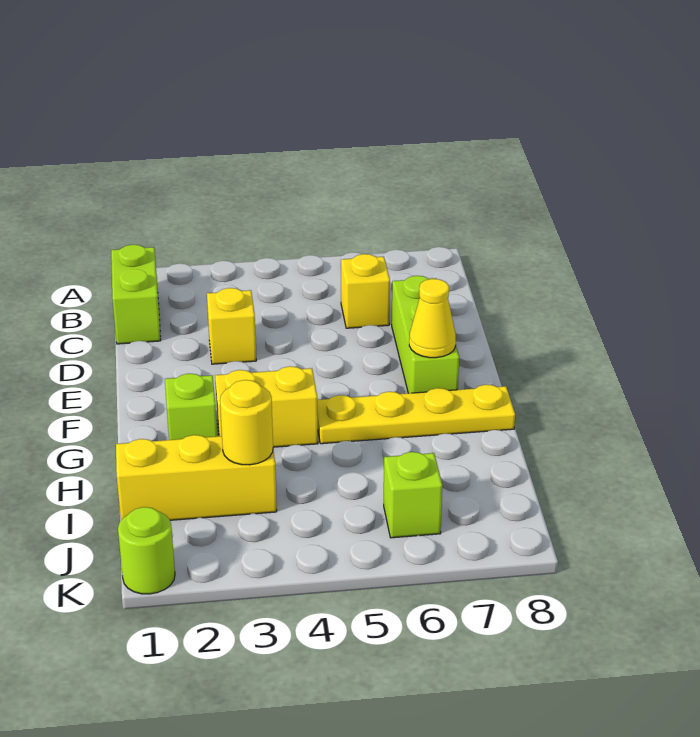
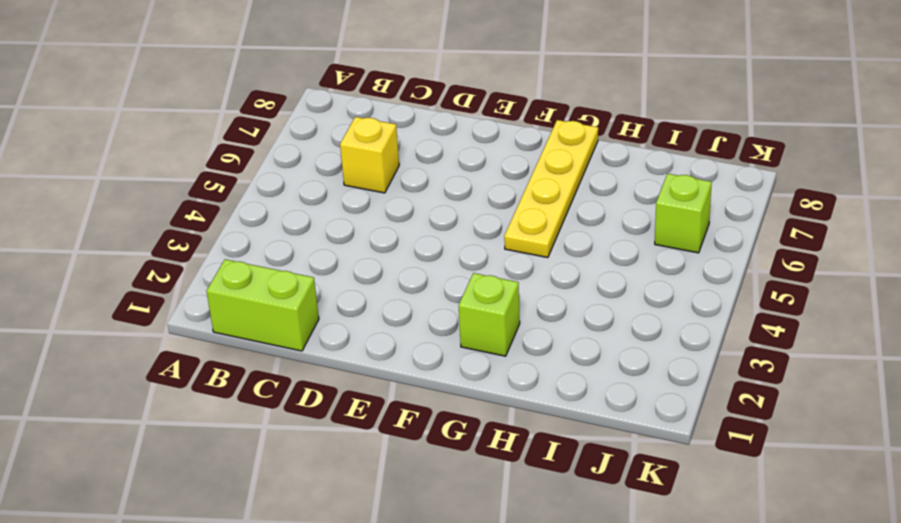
none -> yellow 1x1 brick [207,288,256,364]
none -> lime 1x3 brick [392,276,459,393]
none -> yellow 1x2 brick [215,366,318,447]

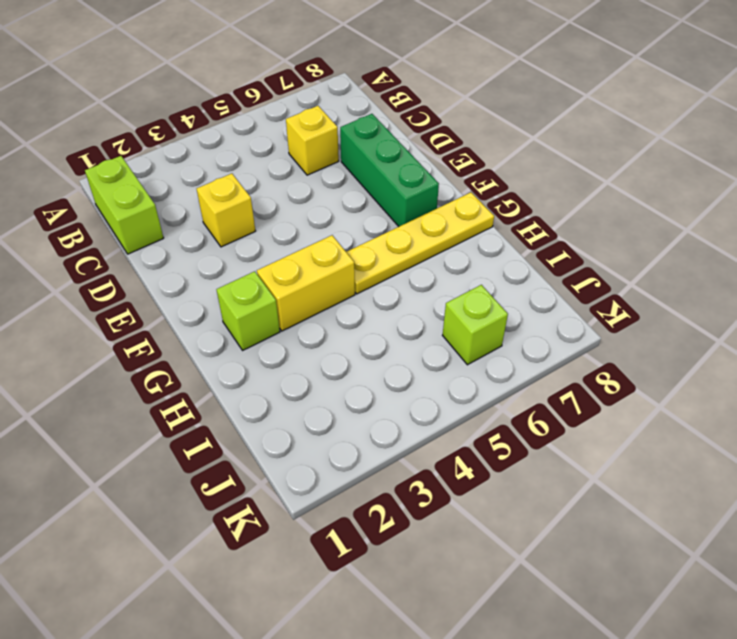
green 1x3 brick [340,114,439,227] -> lime 1x3 brick [392,276,459,393]
none -> yellow 1x3 brick [116,435,277,520]
none -> lime 1x1 round brick [118,507,175,594]
none -> yellow 1x1 cone [409,279,456,358]

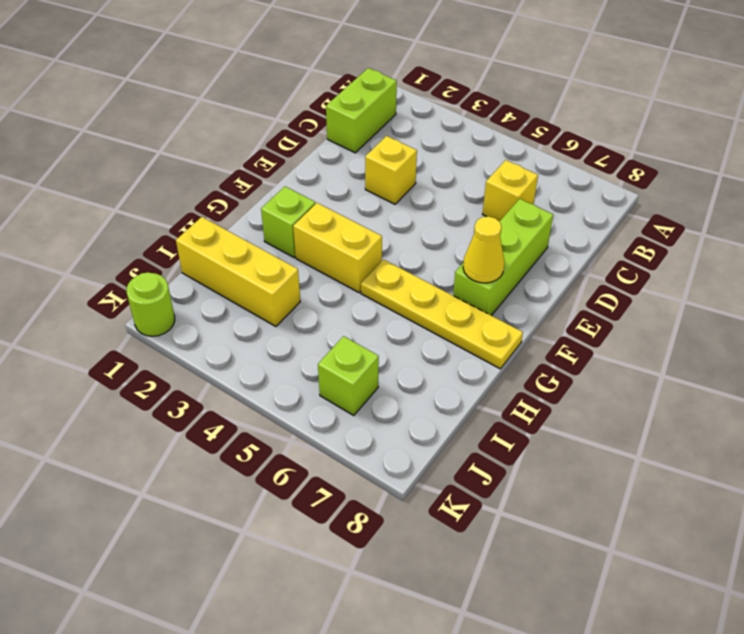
none -> yellow 1x1 round brick [220,380,273,465]

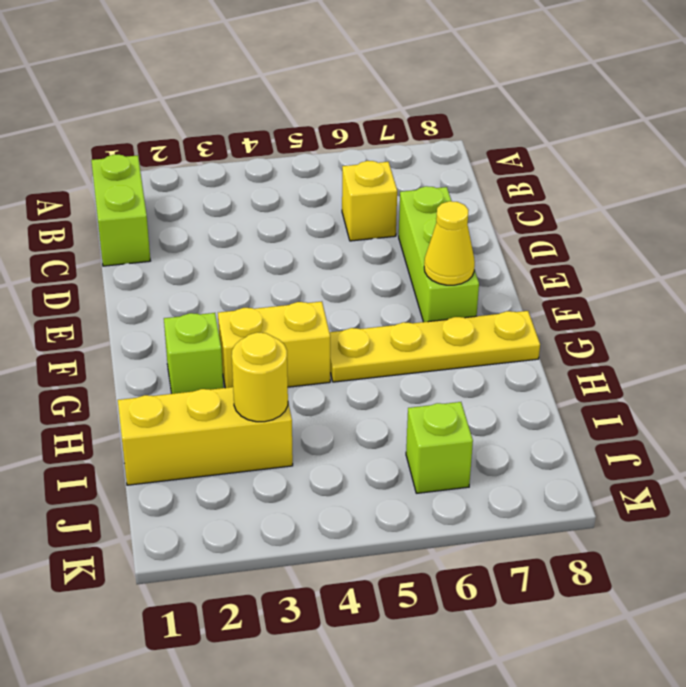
none -> yellow 1x1 brick [207,288,256,364]
none -> lime 1x1 round brick [118,507,175,594]

